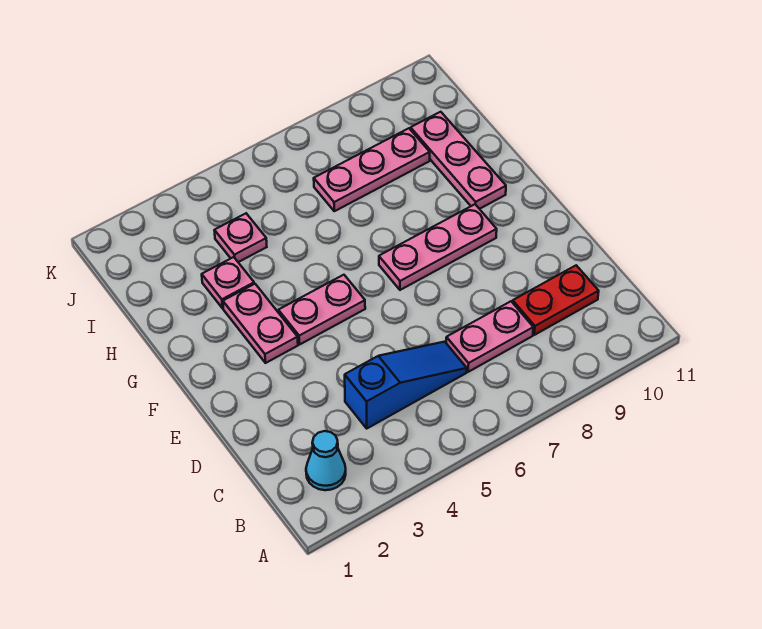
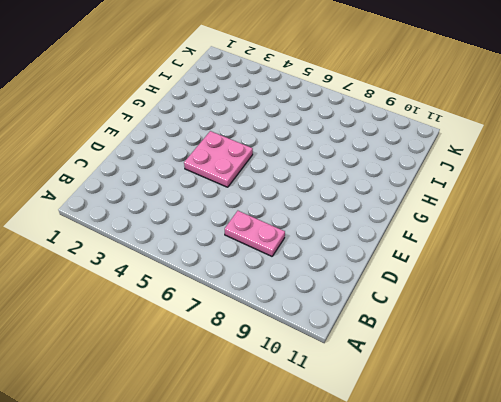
pink 2x2 plate [184,131,253,187] -> pink 1x2 plate [278,275,365,344]
none -> cyan 1x1 cone [306,431,346,490]
none -> blue 1x3 slope [345,342,467,428]

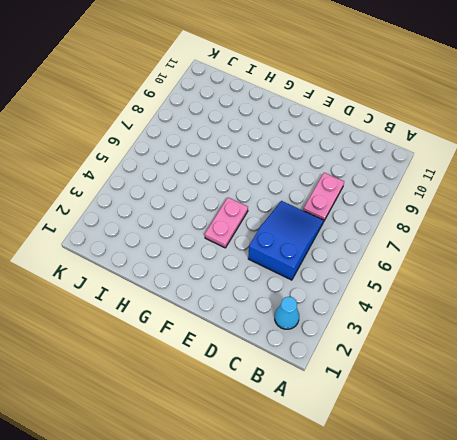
blue 2x3 slope [248,201,324,280] -> blue 1x3 slope [345,342,467,428]
none -> red 1x2 plate [513,265,599,335]
none -> pink 1x2 plate [223,284,298,363]

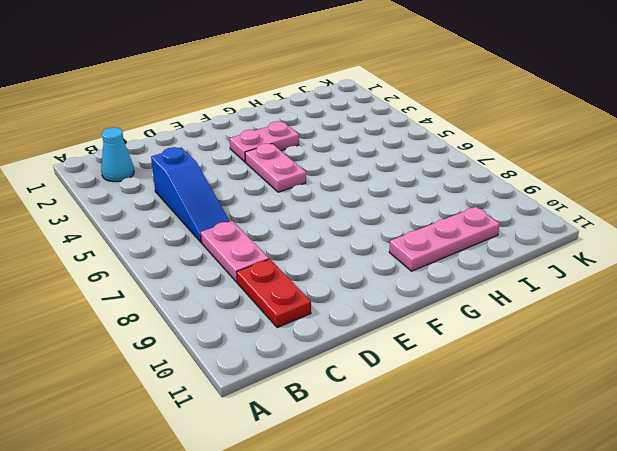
none -> pink 1x3 plate [379,204,497,290]
none -> pink 1x1 plate [202,257,254,308]

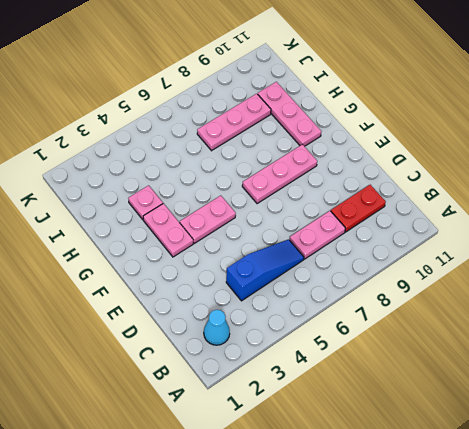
none -> pink 1x1 plate [214,213,267,262]

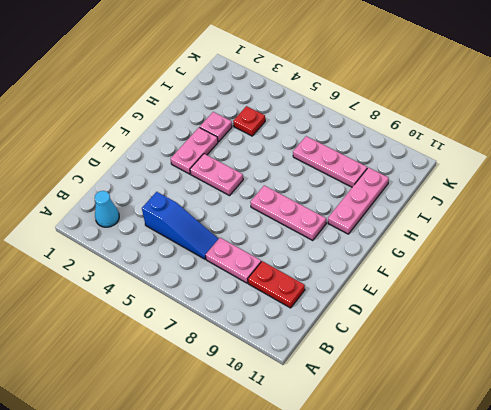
red 1x1 plate [233,106,265,136] -> pink 1x1 plate [214,213,267,262]

